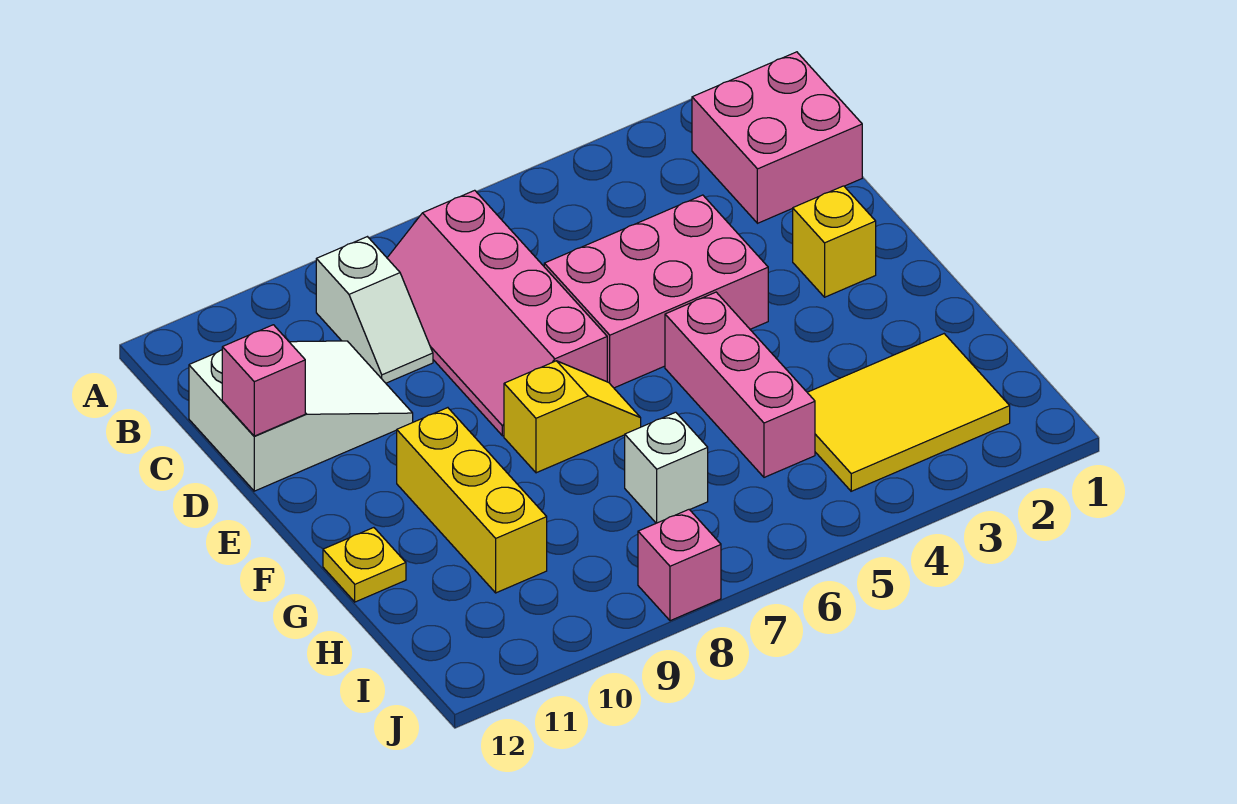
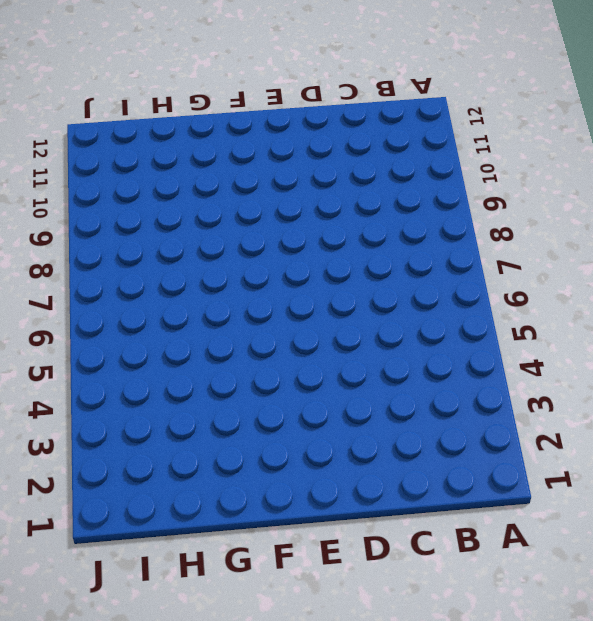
none -> pink 2x2 brick [692,52,862,223]
none -> pink 2x4 slope [387,190,607,436]
none -> white 1x2 slope [316,237,433,383]

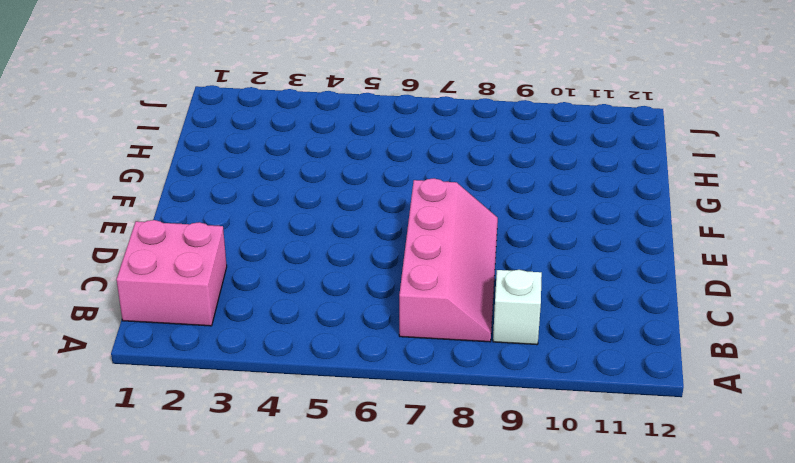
none -> white 2x3 slope [189,341,413,491]
none -> pink 2x3 brick [544,195,768,388]
none -> yellow 1x1 brick [793,186,876,297]

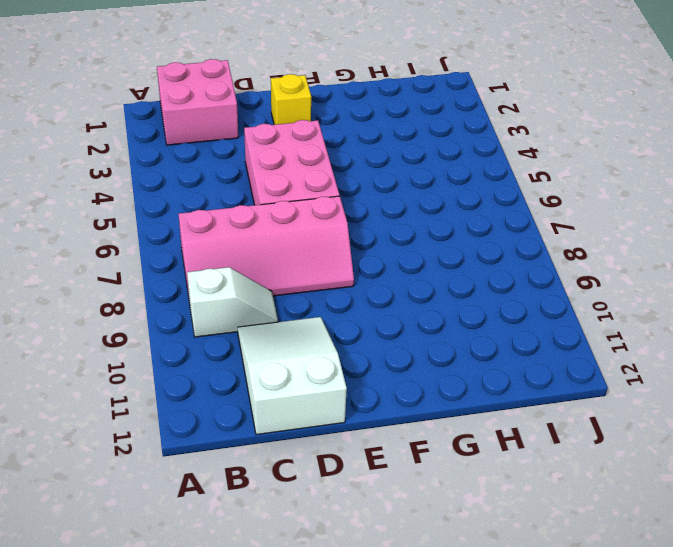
none -> pink 1x3 brick [665,292,815,477]
none -> yellow 1x2 slope [504,361,641,473]
none -> yellow 1x3 brick [397,408,547,593]

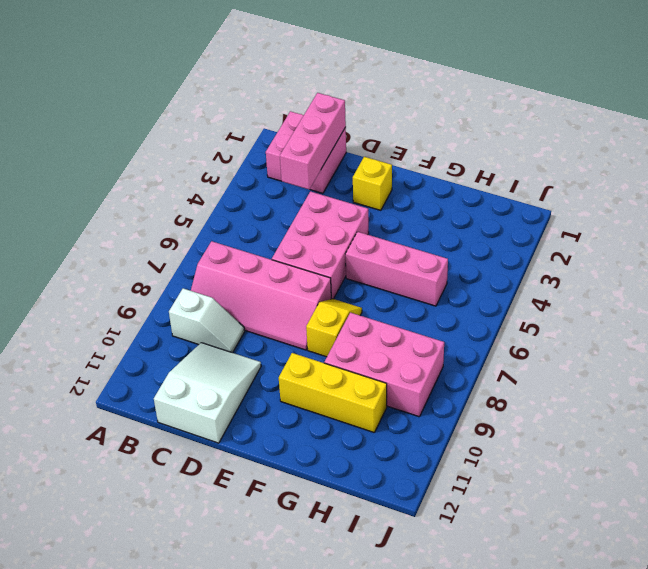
pink 1x3 brick [280,93,346,189] -> none
pink 2x3 brick [324,313,444,417] -> none
none -> yellow 1x1 plate [323,528,406,602]
none -> yellow 2x3 tile [807,334,1010,491]
none -> white 1x1 brick [625,412,708,523]

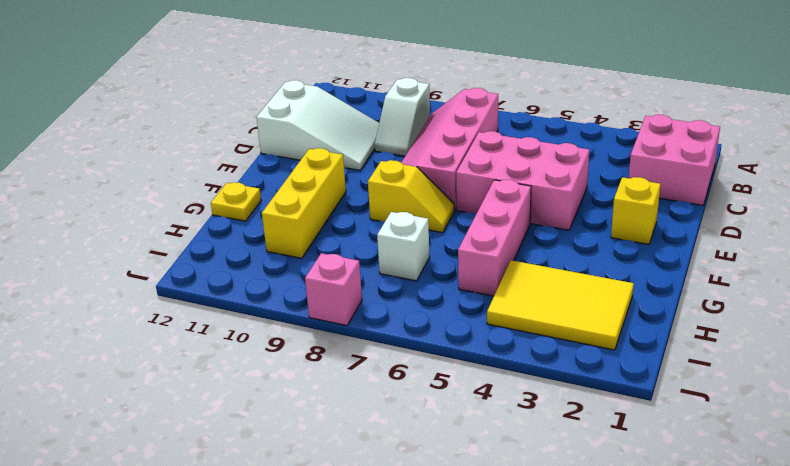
none -> pink 1x1 brick [222,325,305,436]

